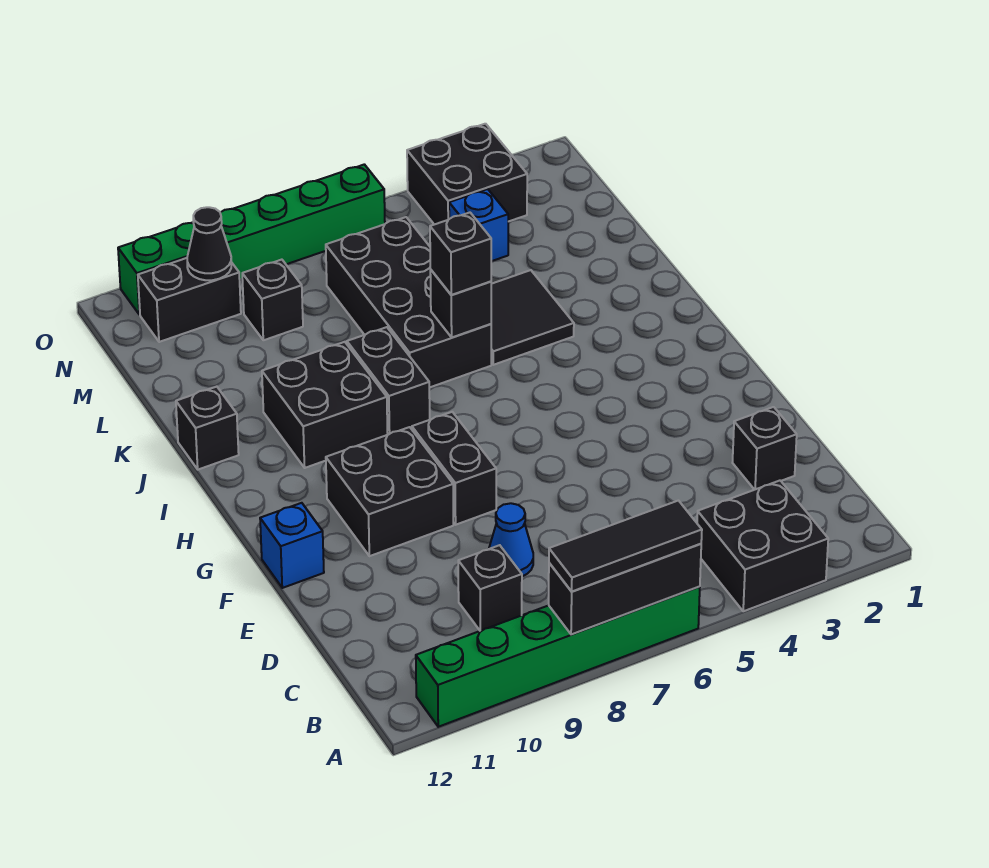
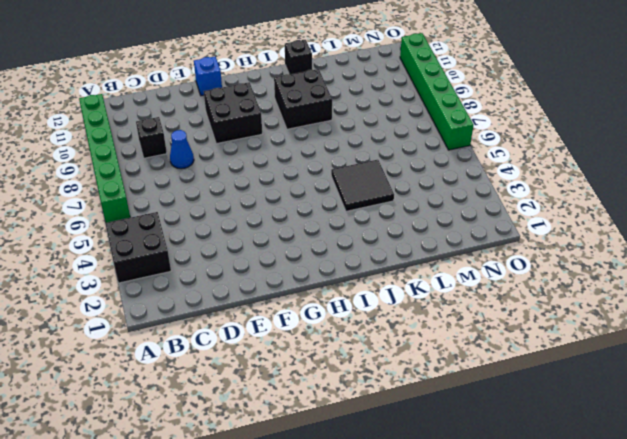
none -> black 1x1 brick [732,407,797,490]
none -> black 1x2 brick [412,412,496,525]
none -> black 1x2 brick [347,327,430,435]

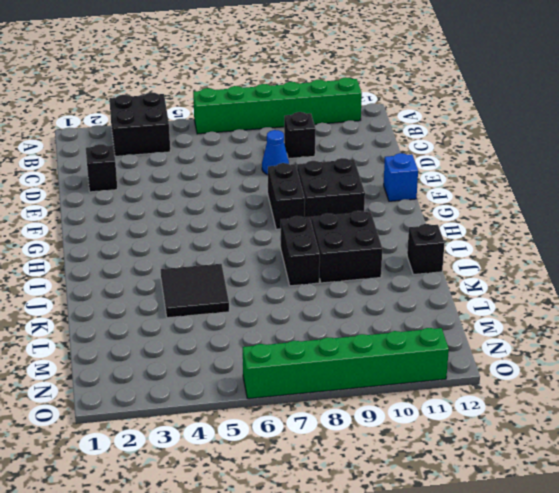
none -> black 2x4 brick [326,217,491,388]
none -> blue 1x1 brick [449,189,508,261]
none -> black 1x1 brick [242,260,303,340]

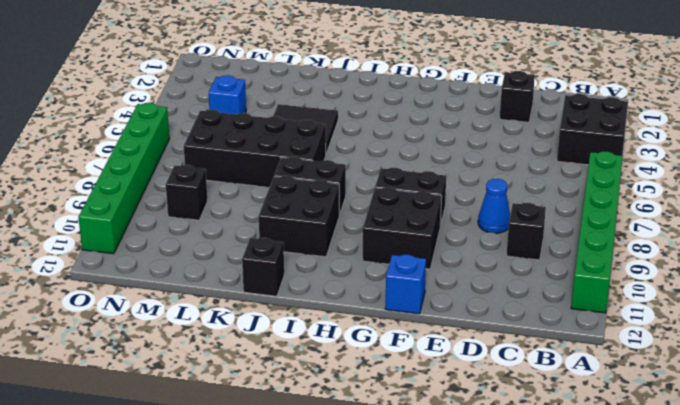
none -> black 2x2 brick [407,124,527,225]
none -> black 1x2 brick [138,258,241,342]
none -> black 1x3 brick [549,544,701,634]

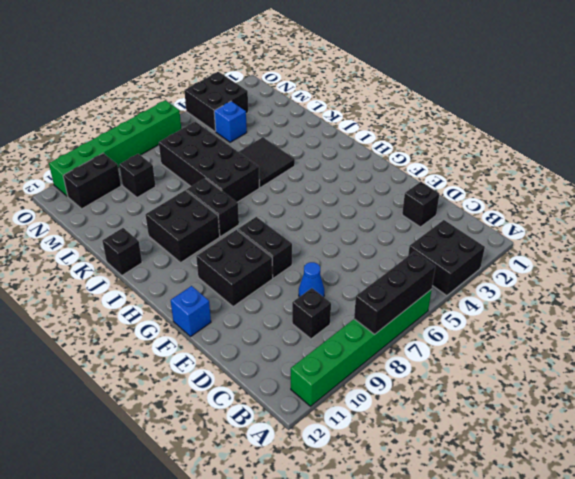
none -> black 1x1 brick [430,270,491,338]
none -> black 1x1 cone [187,207,232,280]
none -> black 1x3 tile [549,501,702,591]

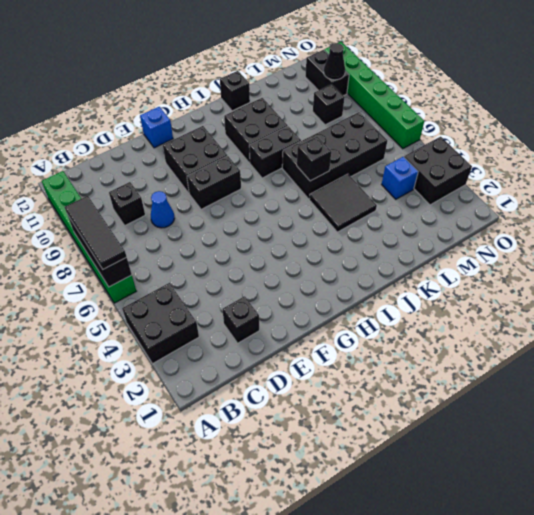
none -> black 1x1 brick [430,213,491,295]

